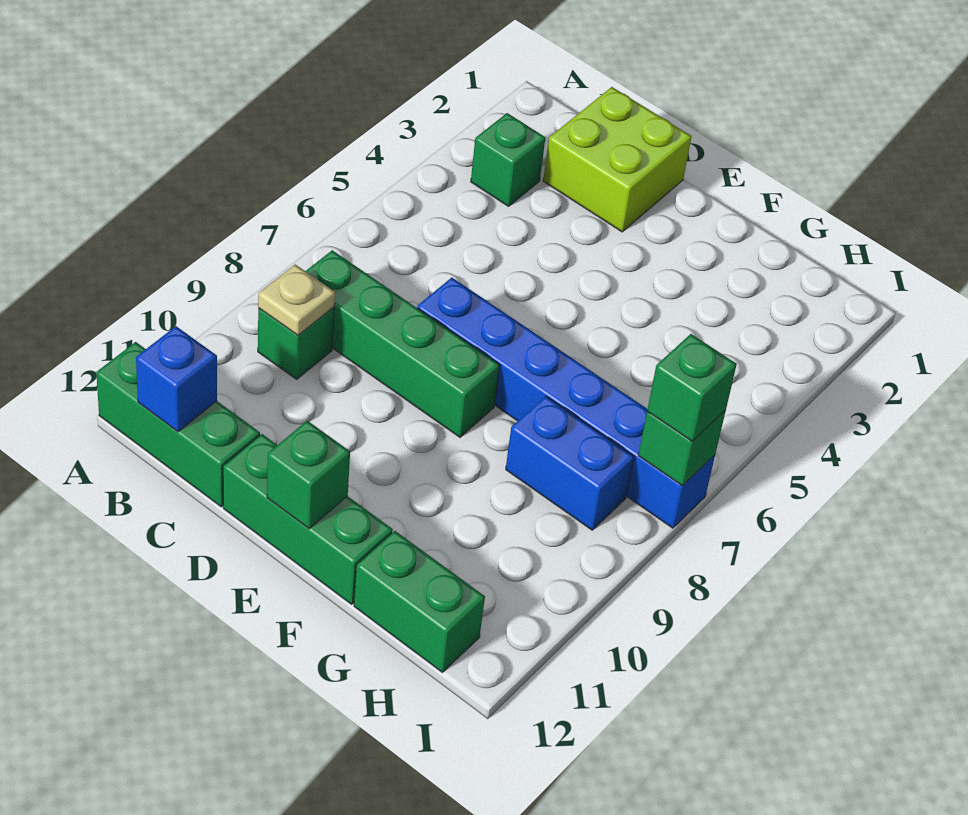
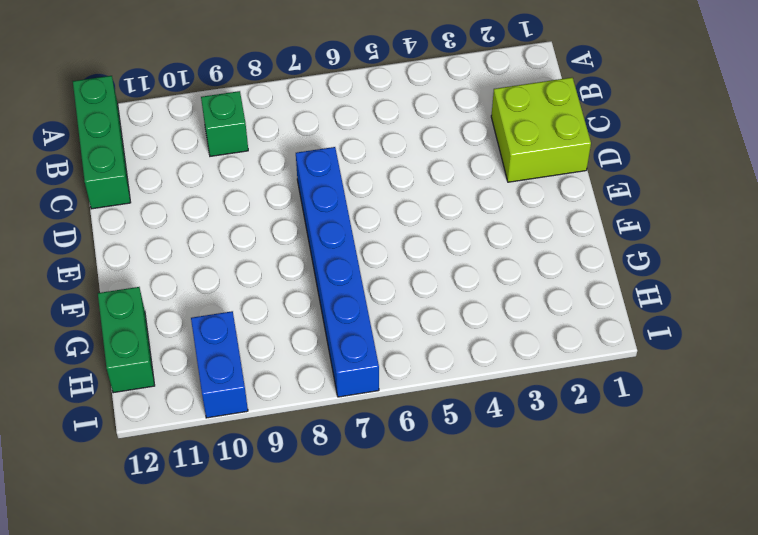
blue 1x2 brick [191,311,248,418] -> blue 1x2 brick moved to [506,396,634,530]
none -> green 1x1 brick [471,113,545,206]
none -> green 1x4 brick [306,250,500,437]
none -> green 1x3 brick [223,434,393,604]

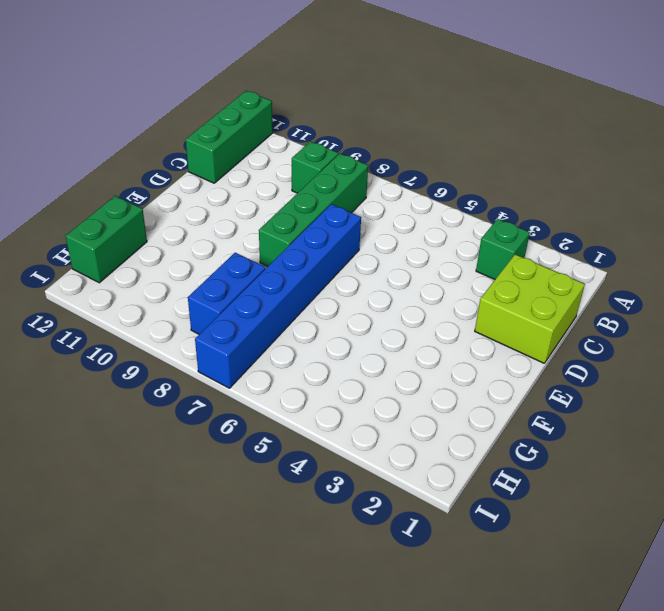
none -> green 1x3 brick [223,434,393,604]
none -> tan 1x1 plate [258,265,335,335]
none -> blue 1x1 brick [136,326,217,432]

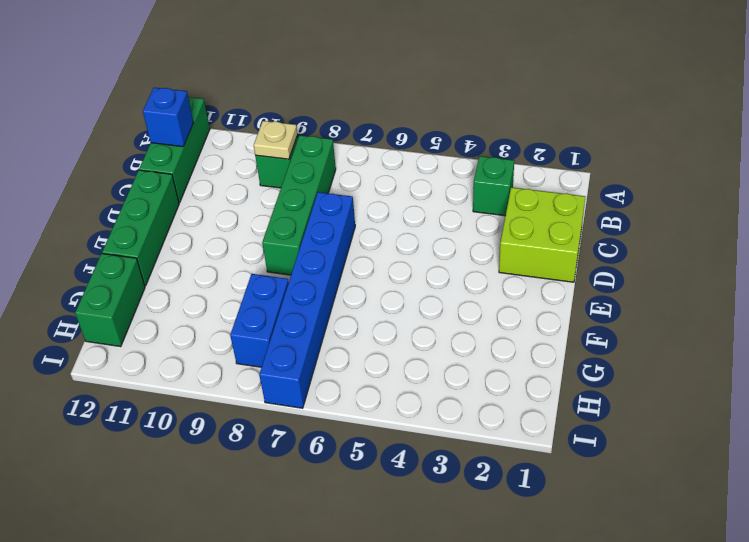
none -> green 1x1 brick [267,421,350,529]
none -> green 1x1 brick [638,410,726,486]
none -> green 1x1 brick [647,334,737,442]

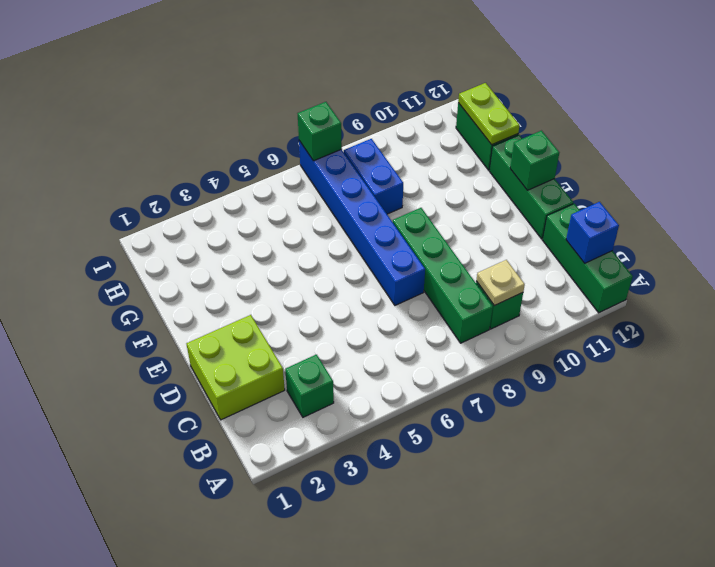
lime 1x2 plate [458,83,520,145] -> none
none -> green 1x1 brick [647,334,737,442]

